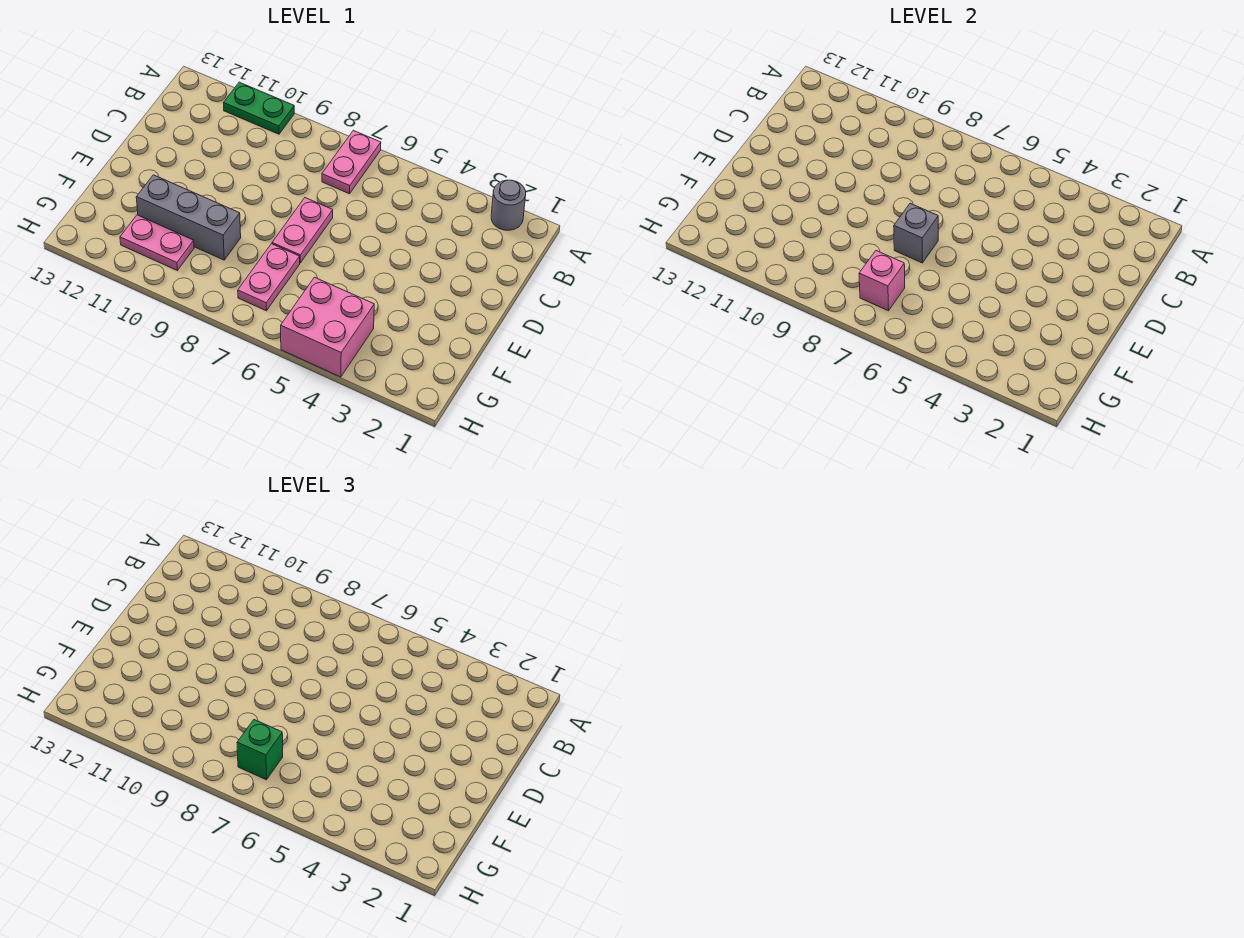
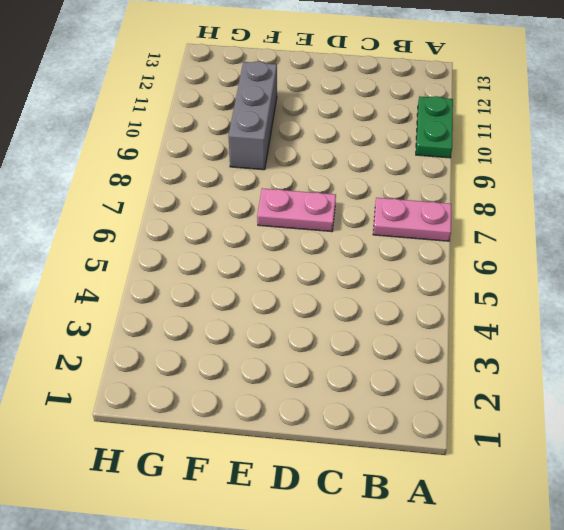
none -> grey 1x1 round brick [491,180,526,230]
none -> pink 1x2 plate [238,244,300,311]

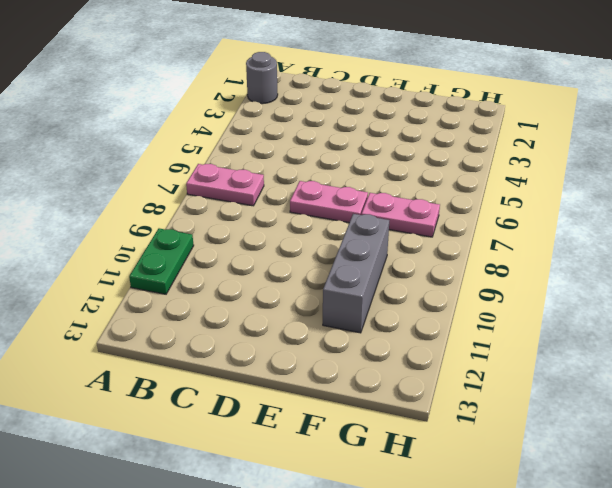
none -> pink 2x2 brick [281,277,374,377]
none -> pink 1x2 plate [120,215,194,270]

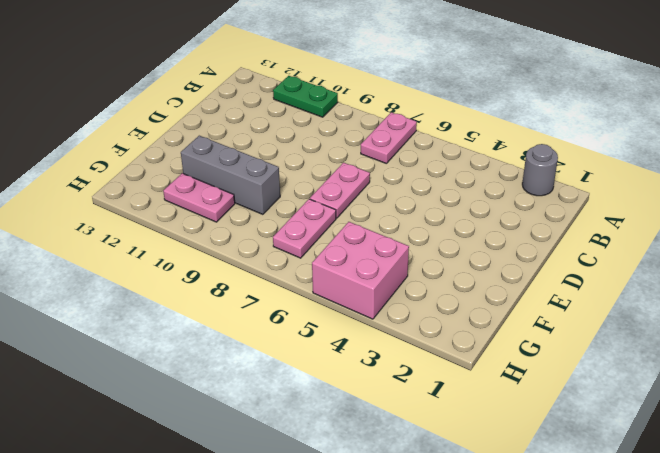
none -> grey 1x1 brick [894,203,938,263]
none -> pink 1x1 brick [859,251,905,311]

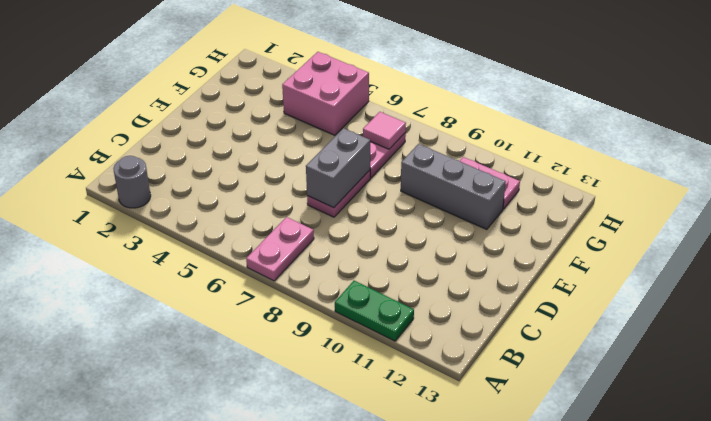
grey 1x2 brick [306,128,370,208] -> grey 1x1 brick [894,203,938,263]
pink 1x1 tile [363,112,406,149] -> pink 1x1 brick [859,251,905,311]
none -> green 1x1 brick [237,720,283,780]

